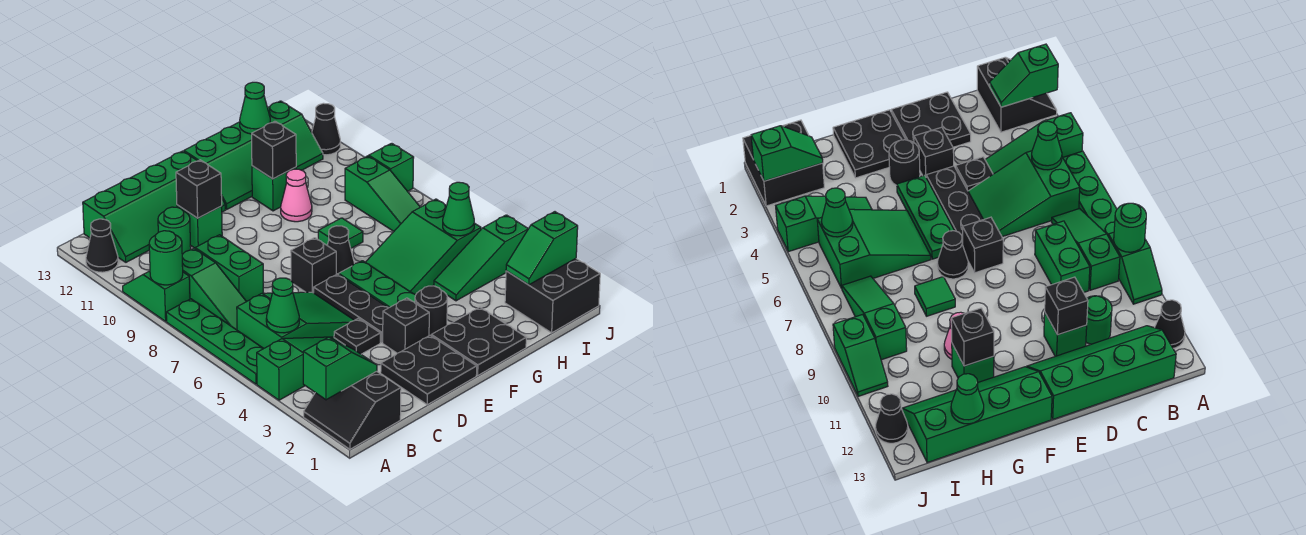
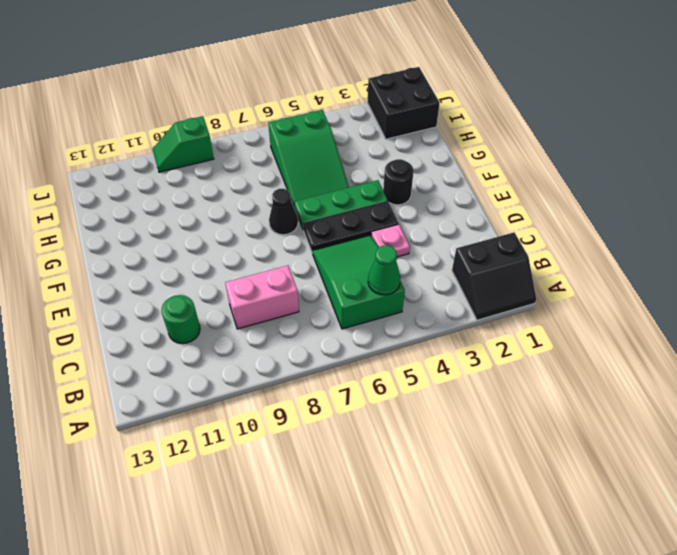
pink 1x2 brick [225,266,299,329] -> green 1x2 brick [195,235,263,302]
pink 1x1 plate [371,224,410,257] -> black 1x1 plate [334,318,380,354]
none -> green 1x3 slope [257,337,343,400]
none -> green 1x4 plate [166,299,264,384]
none -> green 1x2 slope [123,271,190,321]
none -> black 1x1 cone [86,219,118,272]

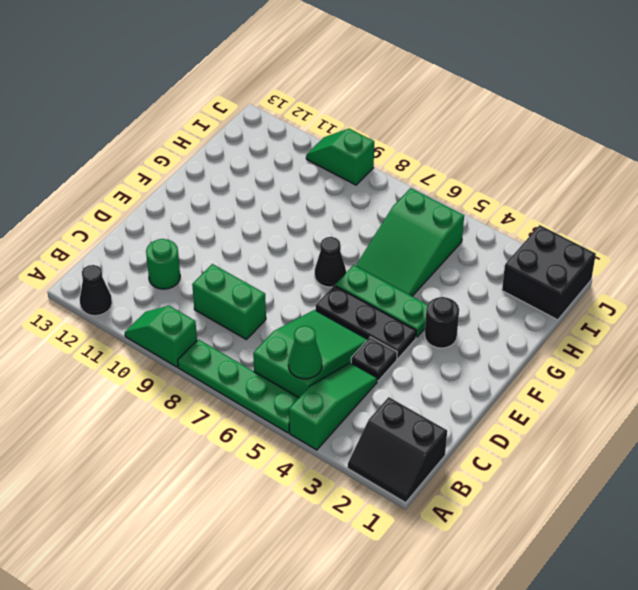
none -> green 1x3 slope [182,248,246,330]
none -> green 2x4 slope [83,151,225,262]
none -> black 2x2 plate [381,335,477,405]
none -> green 1x1 brick [177,205,222,248]

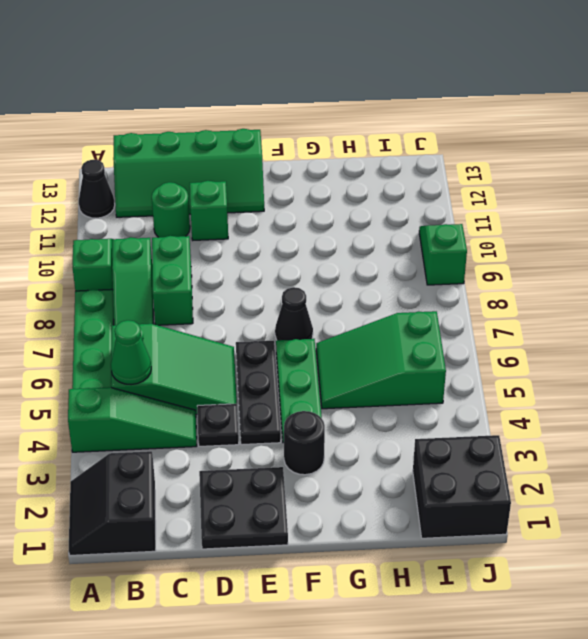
none -> black 1x1 brick [383,298,429,353]
none -> black 1x1 brick [291,238,336,293]
none -> black 2x2 plate [431,307,526,375]
none -> green 2x4 slope [184,101,323,209]

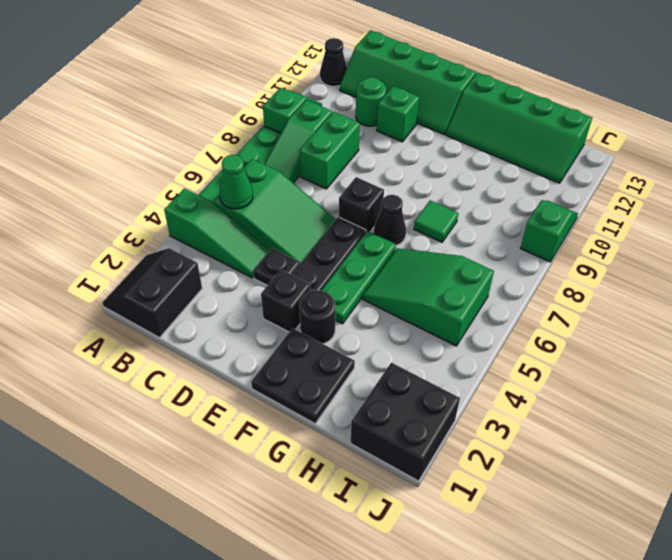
none -> black 2x2 plate [381,335,477,405]
none -> pink 1x1 cone [281,169,312,222]
none -> green 1x1 brick [252,166,296,211]
none -> green 1x3 slope [434,215,528,301]

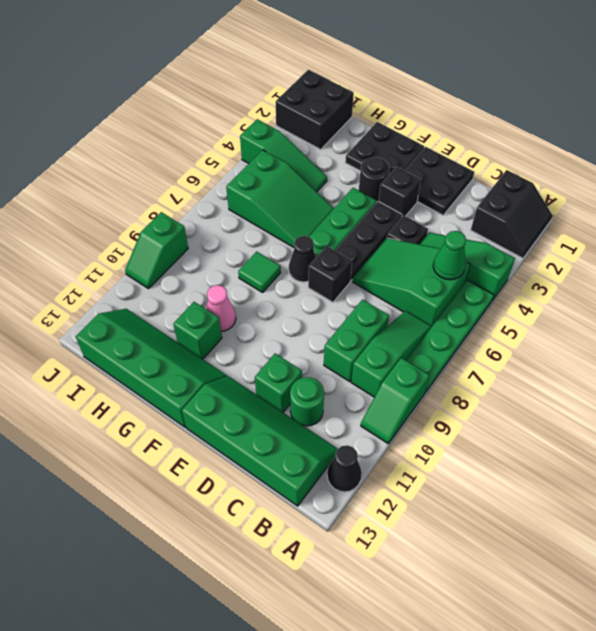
none -> green 1x3 slope [345,156,420,231]
none -> black 1x1 cone [312,103,340,155]
none -> green 1x2 slope [303,337,377,400]
none -> green 1x1 round brick [149,231,183,285]

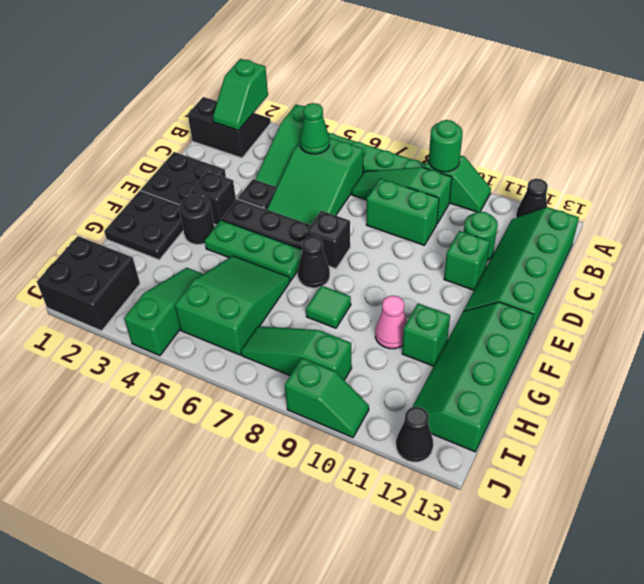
none -> black 1x1 brick [176,160,222,218]
none -> black 1x1 brick [252,121,296,179]
none -> green 1x1 cone [240,82,270,134]
none -> green 1x2 slope [506,212,578,285]

